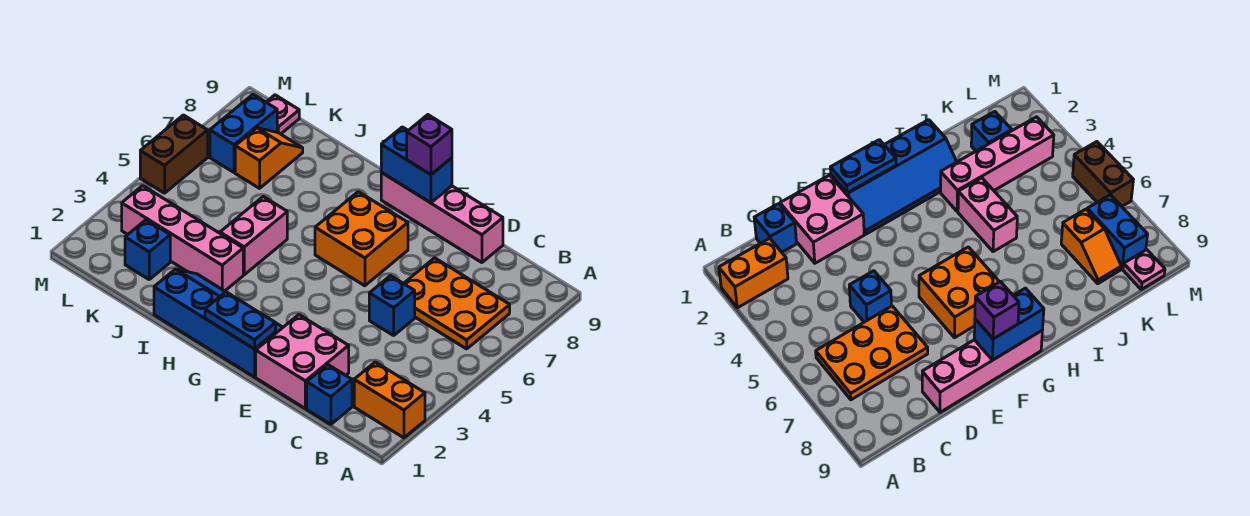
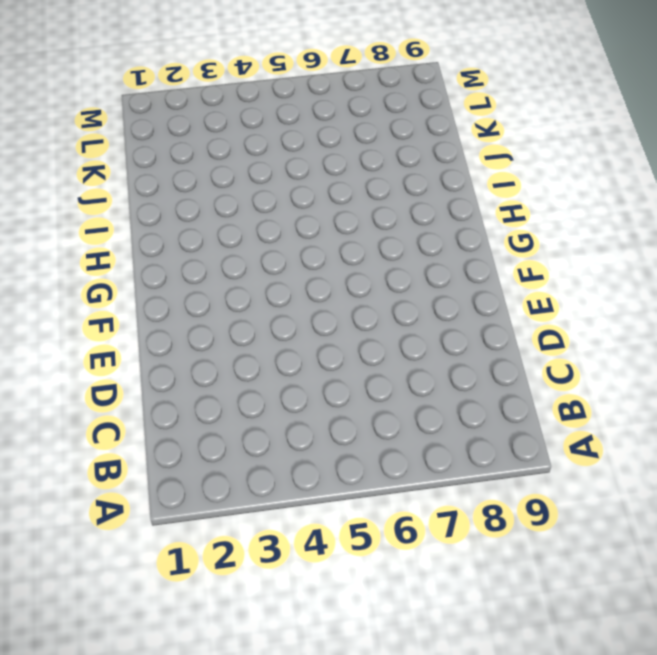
none -> orange 1x2 brick [354,362,425,438]
none -> orange 2x3 plate [404,258,510,349]
none -> blue 1x1 brick [307,364,352,424]

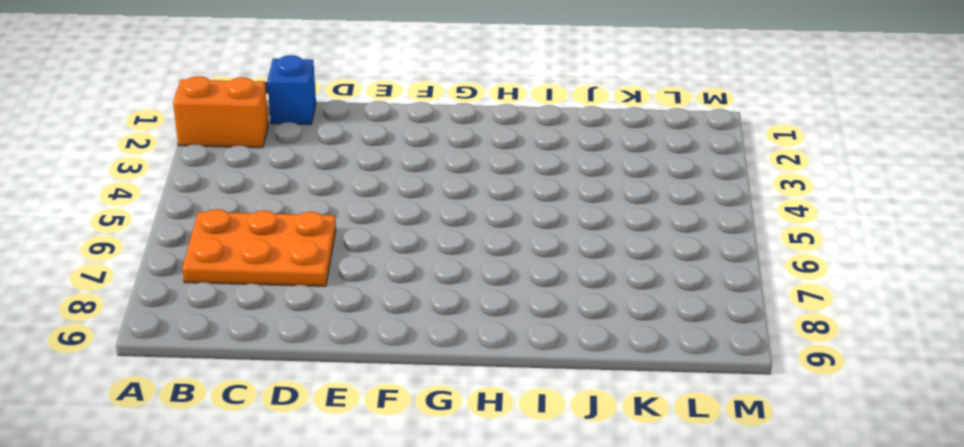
none -> pink 2x2 brick [256,315,349,409]
none -> blue 1x1 brick [369,276,415,335]
none -> pink 1x4 brick [381,172,503,263]

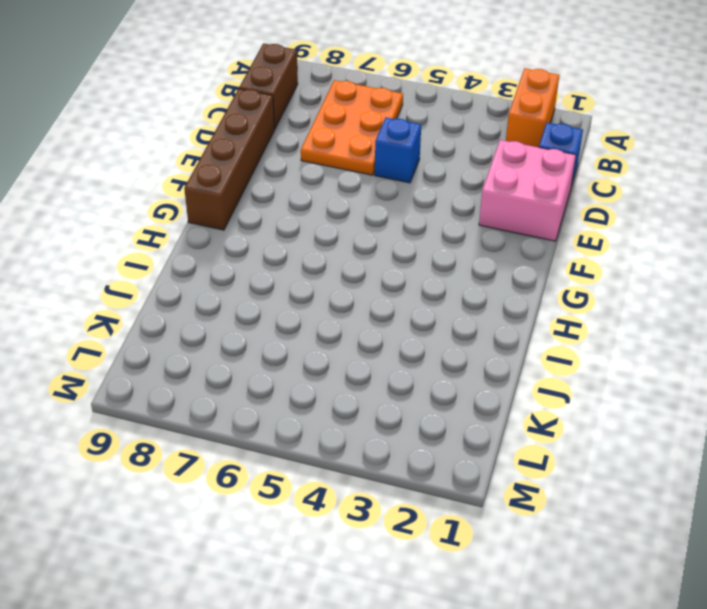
brown 1x2 brick [239,43,298,128] -> brown 1x2 brick turned to [140,115,208,193]
brown 1x4 brick [184,89,275,230] -> pink 1x4 brick [381,172,503,263]
none -> blue 2x4 slope [154,269,283,377]
none -> orange 2x2 brick [315,192,408,286]
none -> pink 1x4 brick [122,186,243,291]

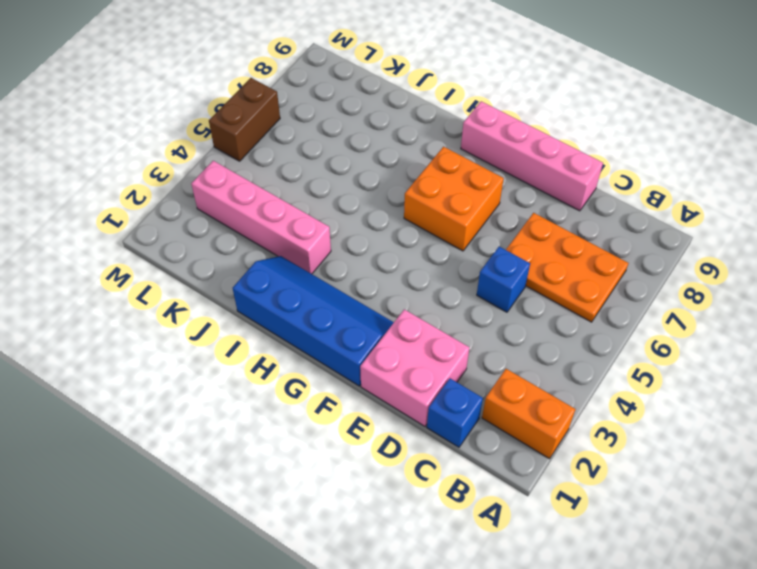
none -> pink 1x2 brick [220,197,287,275]
none -> blue 1x1 brick [125,220,170,279]
none -> orange 1x2 slope [235,128,303,188]

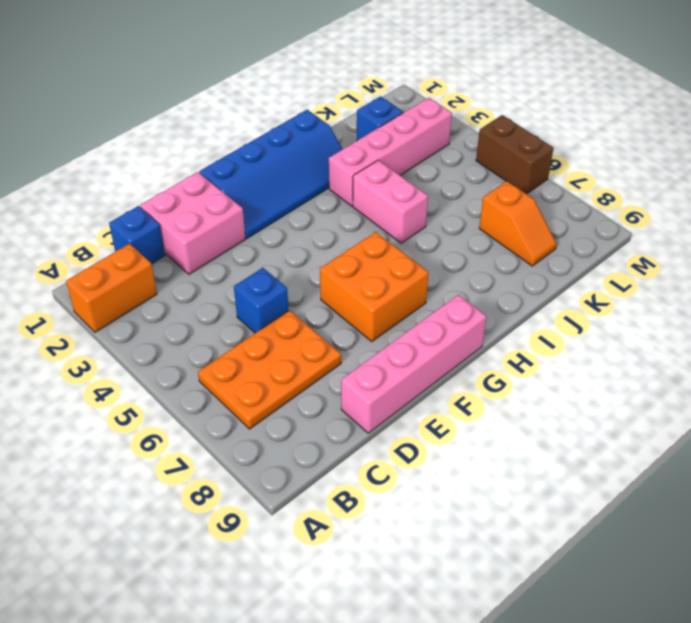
none -> blue 1x2 brick [210,95,277,172]
none -> pink 1x1 plate [266,95,299,134]
none -> blue 1x2 plate [205,292,276,349]

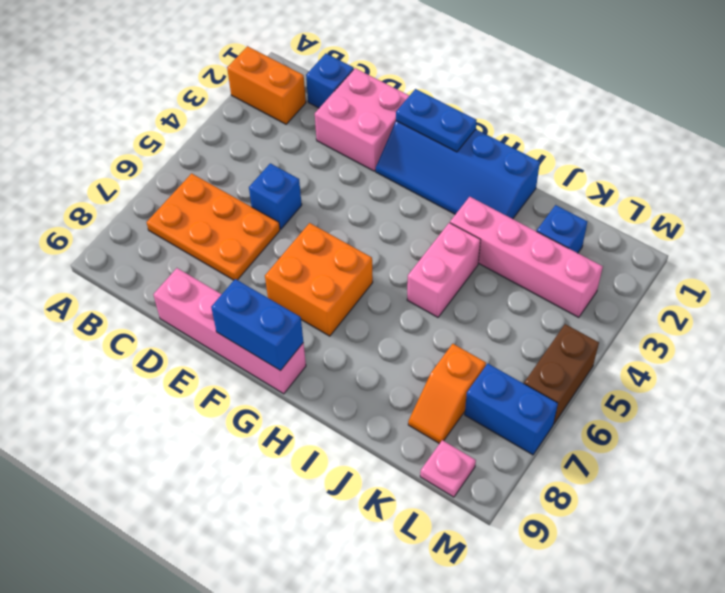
blue 1x2 brick [465,364,558,455] -> blue 1x2 brick turned to [210,95,277,172]
none -> purple 1x1 brick [407,115,452,175]

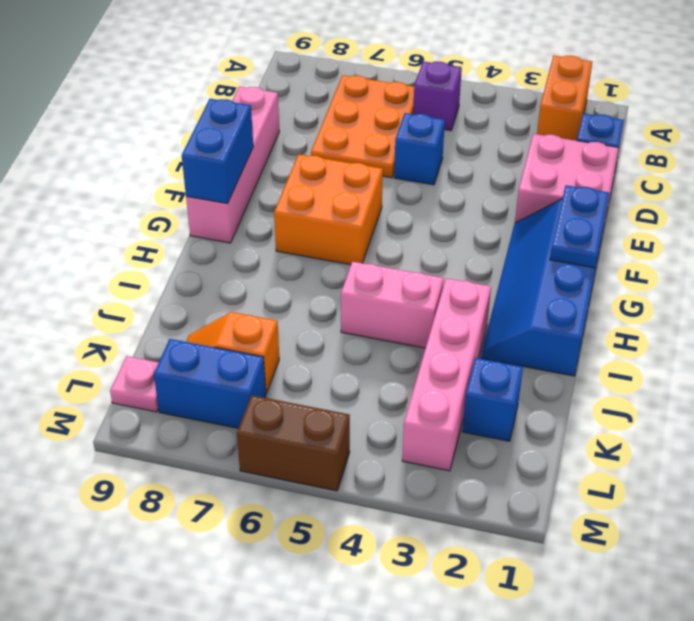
purple 1x1 brick [413,61,462,131] -> purple 1x1 brick moved to [407,115,452,175]

